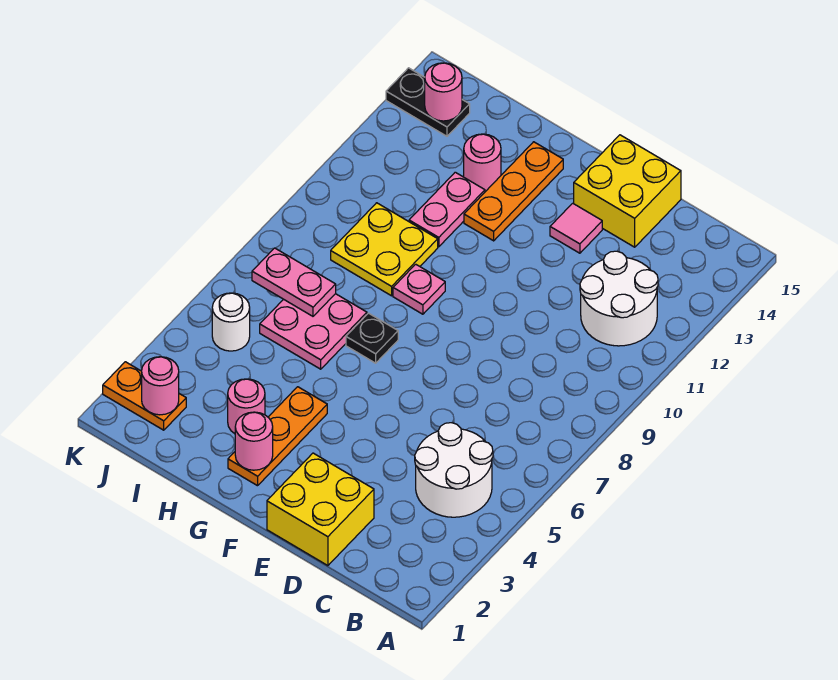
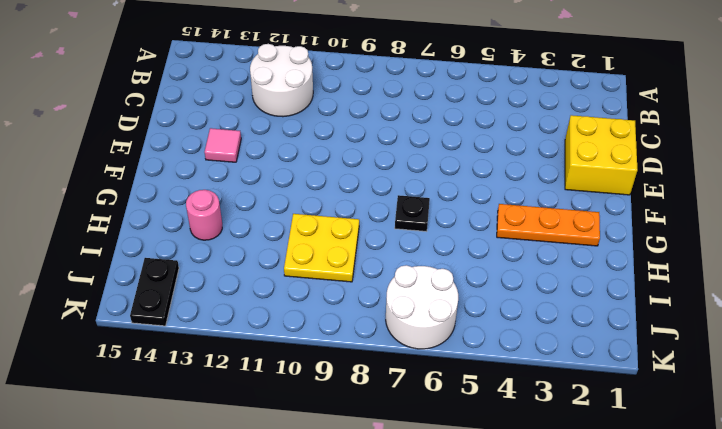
white 2x2 round brick [386,265,458,349] -> white 2x2 round brick moved to [415,423,493,517]
none -> yellow 2x2 brick [574,135,681,247]
none -> pink 1x1 plate [393,264,445,314]
none -> orange 1x3 plate [464,142,563,241]

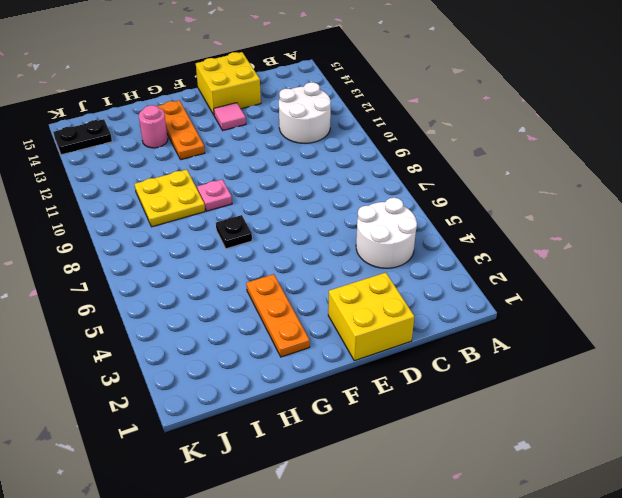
none -> pink 1x1 round brick [228,379,265,434]
none -> pink 2x2 plate [260,294,367,369]
none -> pink 1x2 plate [409,172,485,247]

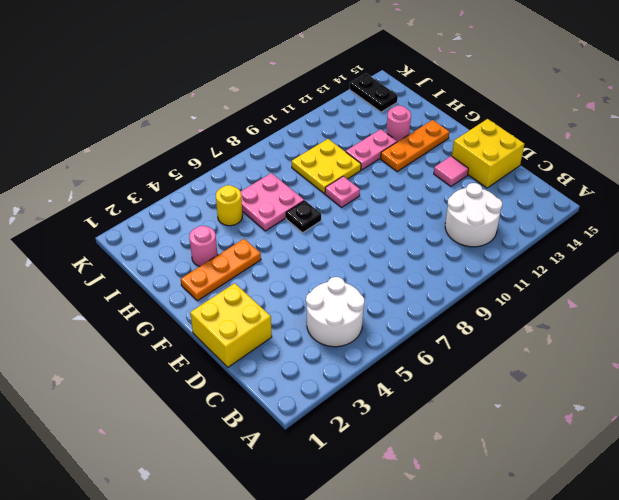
yellow 1x1 round brick [216,185,243,226] -> none
none -> orange 1x2 plate [103,362,186,430]
none -> white 1x1 round brick [212,293,250,351]
none -> pink 1x1 round brick [235,412,273,470]

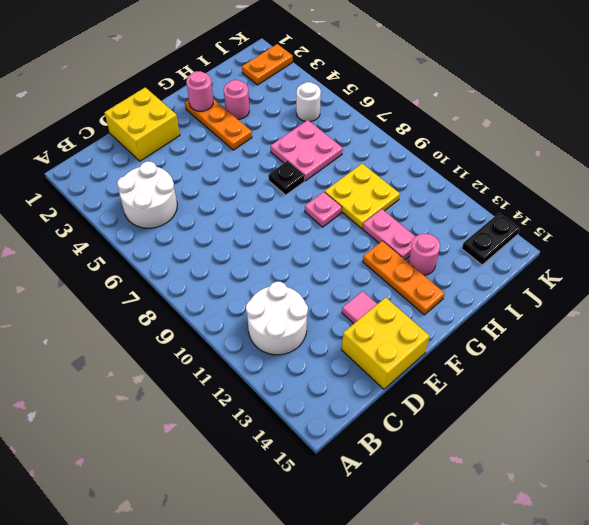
none -> pink 1x2 plate [252,248,336,316]
none -> pink 1x1 round brick [142,357,179,415]
none -> pink 1x1 round brick [425,63,462,121]

